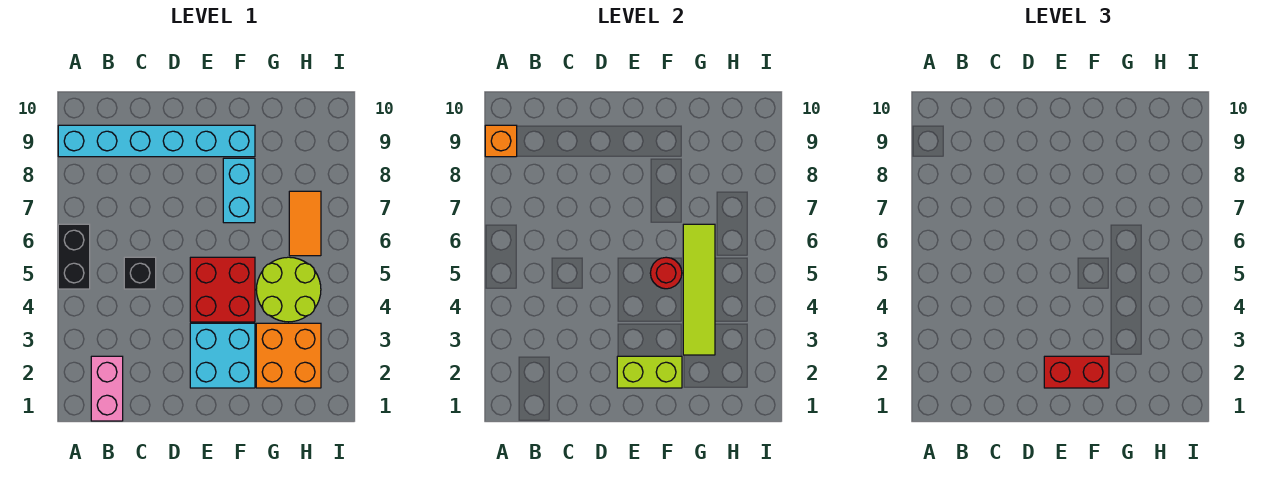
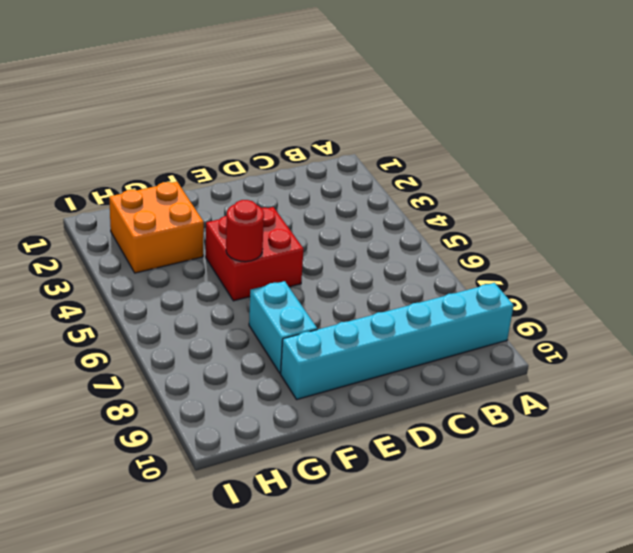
none -> black 1x2 brick [58,224,90,289]
none -> pink 1x2 brick [91,356,123,421]
none -> black 1x1 brick [124,257,156,289]

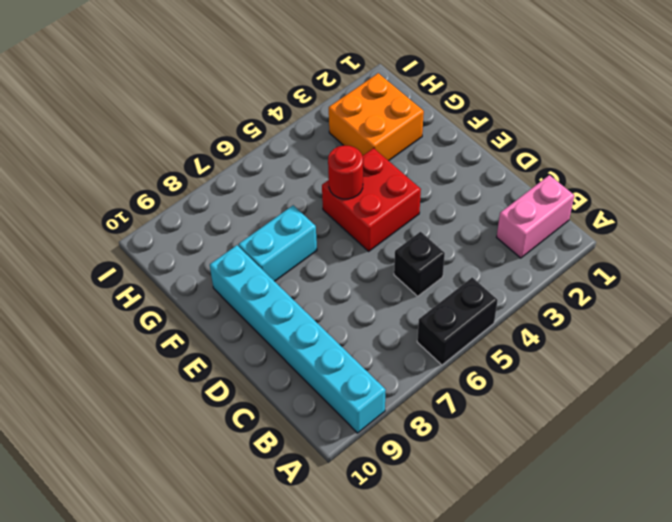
none -> cyan 2x2 brick [190,323,255,388]
none -> lime 2x2 round brick [256,257,321,322]
none -> orange 1x2 tile [289,191,321,256]

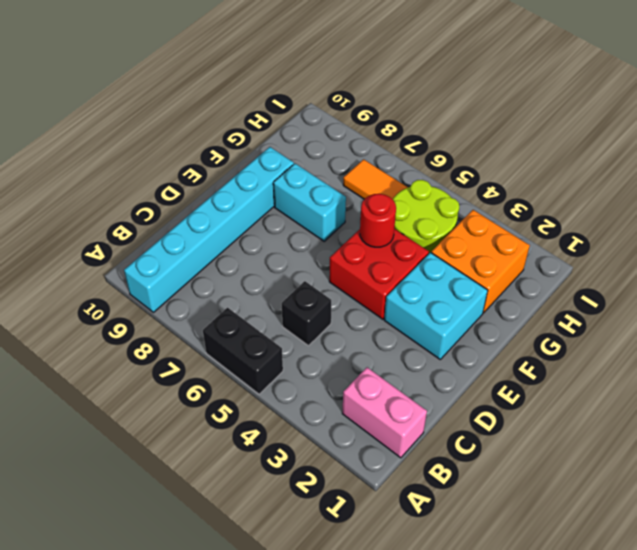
none -> orange 1x1 brick [485,125,517,157]
none -> lime 1x2 brick [617,356,682,388]
none -> lime 1x4 tile [683,224,715,355]

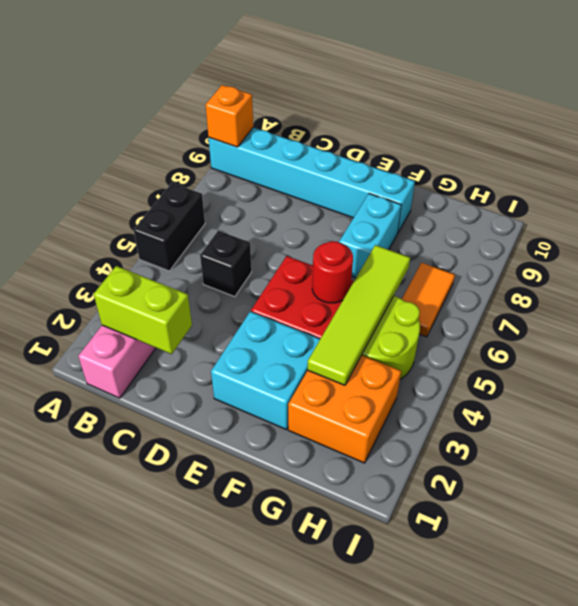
lime 1x2 brick [94,266,192,354] -> lime 1x2 brick moved to [617,356,682,388]
none -> red 1x2 brick [1044,356,1109,388]

